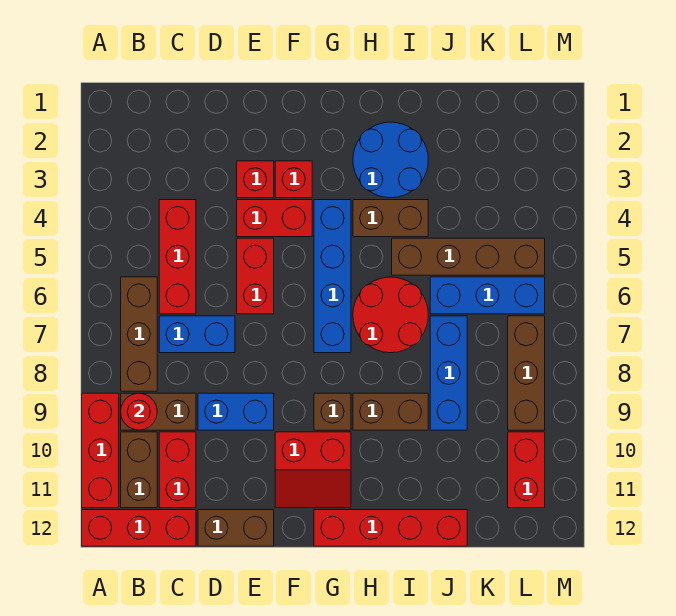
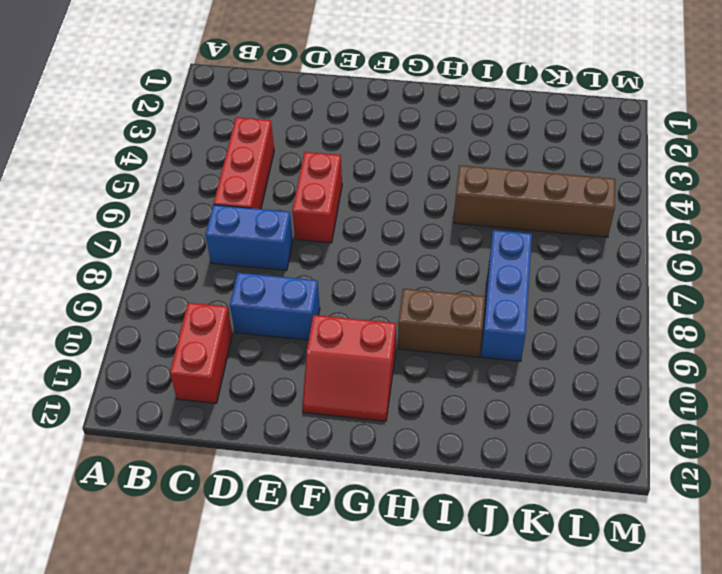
none -> red 1x3 brick [82,393,119,508]
none -> red 1x3 brick [82,510,196,546]
none -> brown 1x3 brick [121,277,157,391]

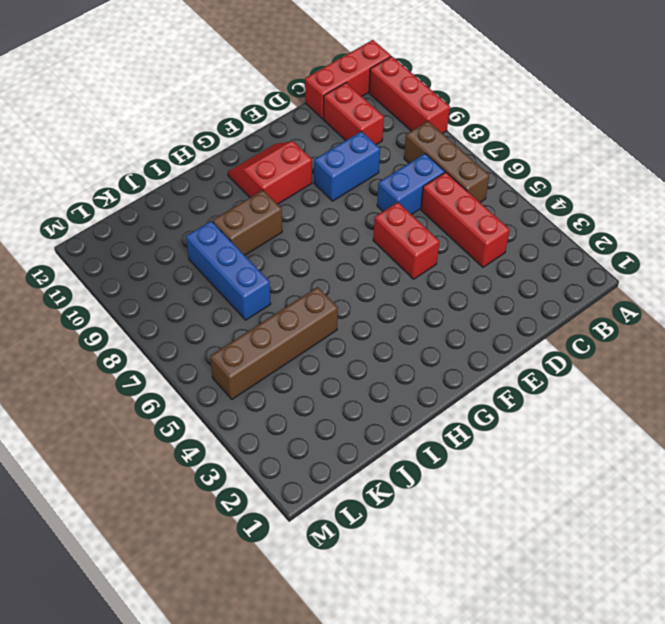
none -> brown 1x2 brick [121,393,196,430]
none -> brown 1x2 brick [121,432,157,508]
none -> brown 1x2 brick [198,510,274,546]

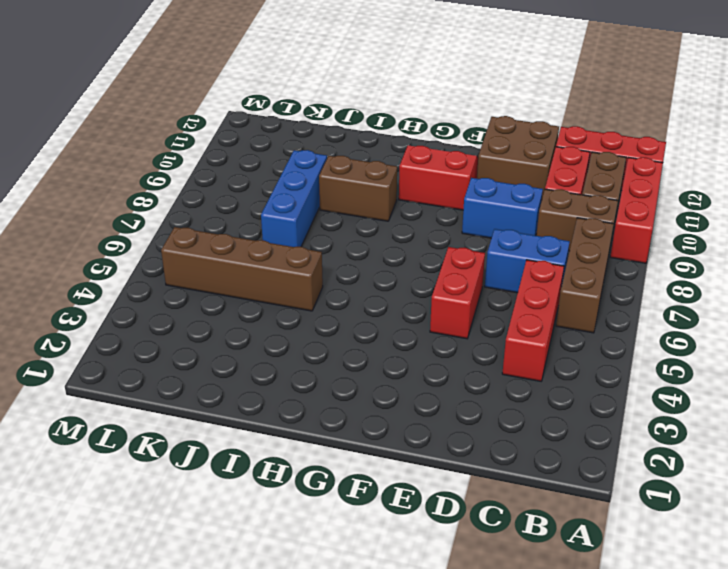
brown 2x2 brick [477,116,559,198] -> brown 1x2 brick [198,510,274,546]
none -> red 1x1 brick [237,161,274,198]
none -> red 1x2 brick [237,200,312,237]
none -> red 1x1 brick [275,161,312,198]

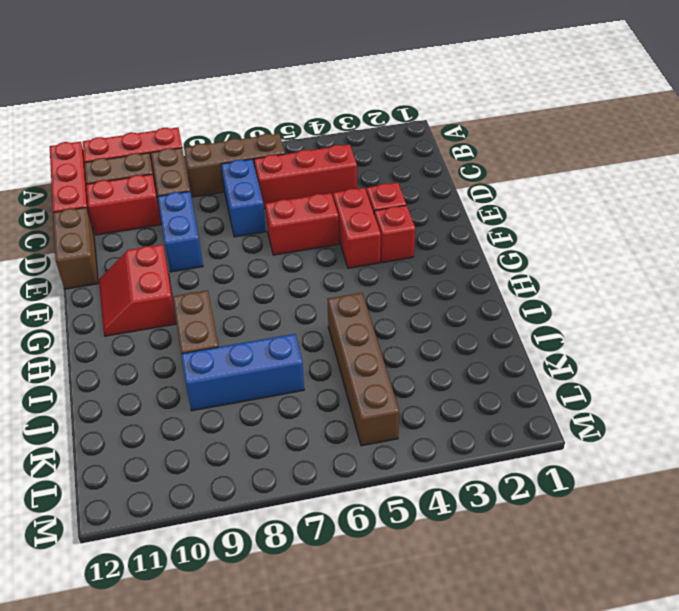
none -> blue 1x4 brick [314,200,351,353]
none -> brown 1x1 brick [314,393,351,430]
none -> red 1x4 brick [314,510,467,546]

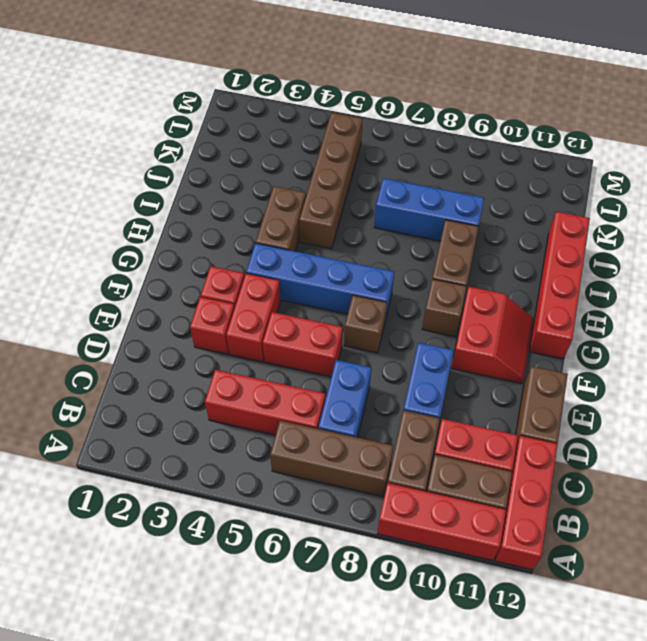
brown 1x1 brick [344,296,387,353] -> none
none -> blue 2x2 round brick [353,122,428,198]
none -> red 2x2 round brick [353,277,428,353]
none -> blue 1x3 brick [430,277,545,314]

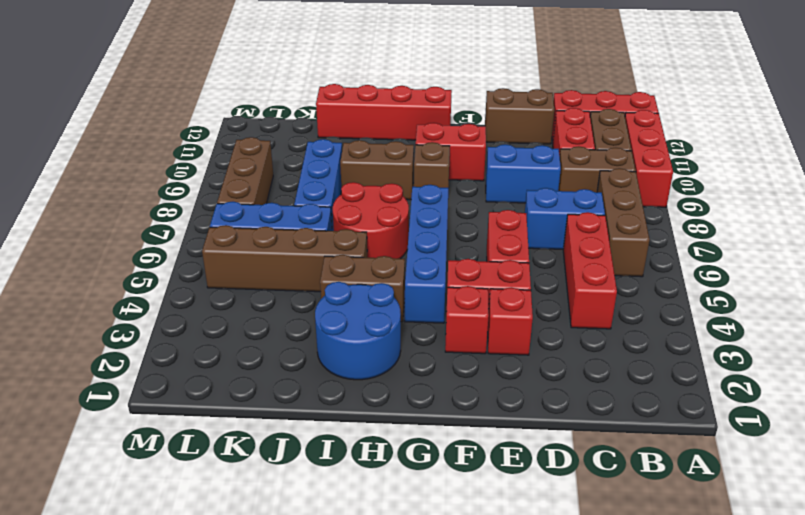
none -> red 1x2 brick [508,432,545,508]
none -> red 1x1 round brick [121,393,157,430]

